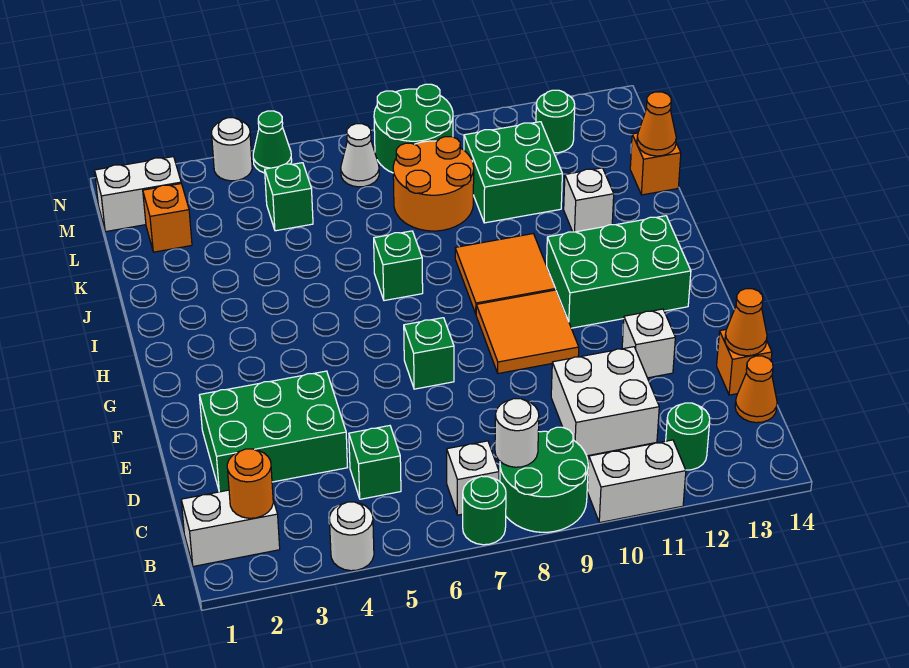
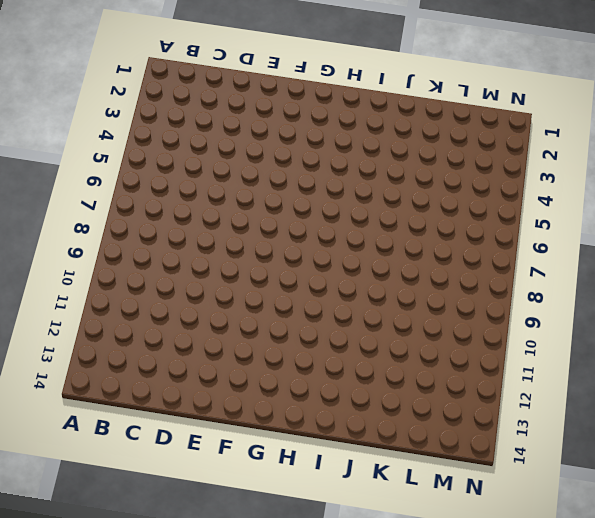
none -> white 1x1 round brick [329,502,374,571]
none -> green 1x1 round brick [463,476,506,545]
none -> green 2x2 round brick [500,427,588,532]
none -> white 1x2 brick [587,440,686,523]

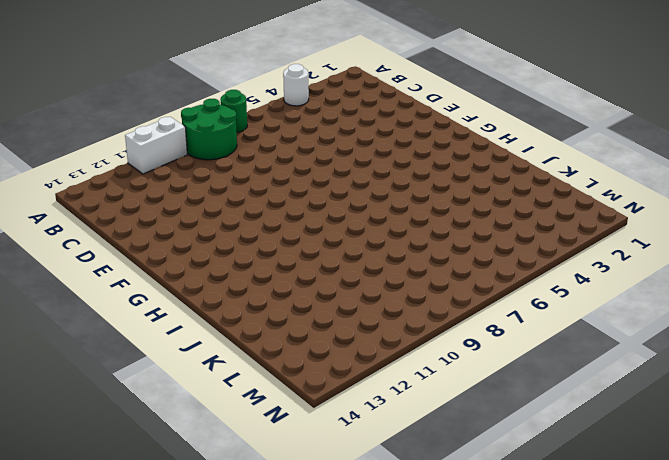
none -> white 1x2 brick [181,490,280,566]
none -> white 1x1 brick [447,441,499,515]
none -> green 1x1 round brick [666,403,710,470]
none -> green 1x1 brick [349,426,401,499]

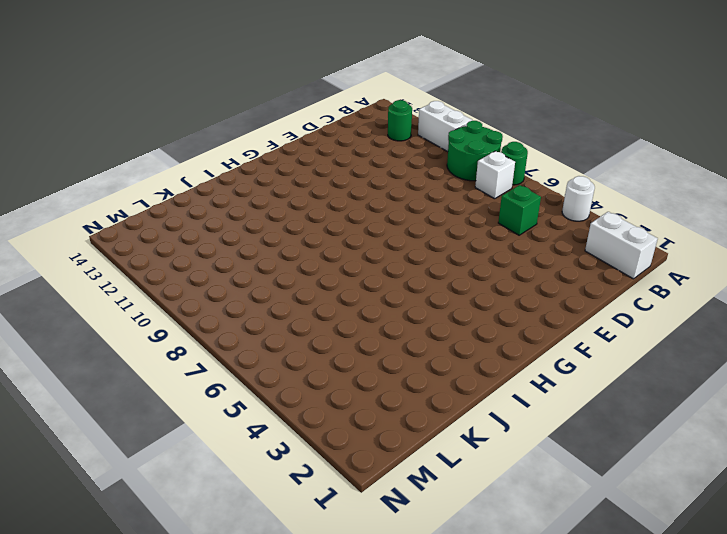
none -> white 2x2 brick [551,347,659,456]
none -> orange 1x1 cone [735,356,777,423]
none -> green 2x3 brick [199,371,347,492]
none -> orange 1x1 brick [717,330,772,395]

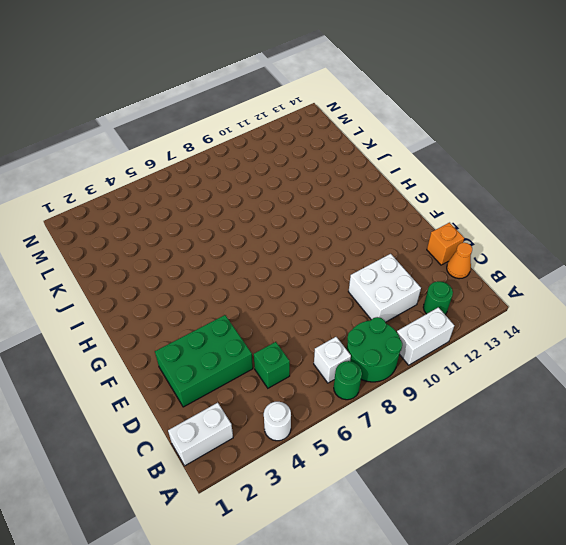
none -> white 1x1 brick [622,309,675,378]
none -> green 1x1 brick [404,318,454,389]
none -> orange 2x2 tile [476,290,579,374]
none -> green 2x3 brick [547,216,691,328]

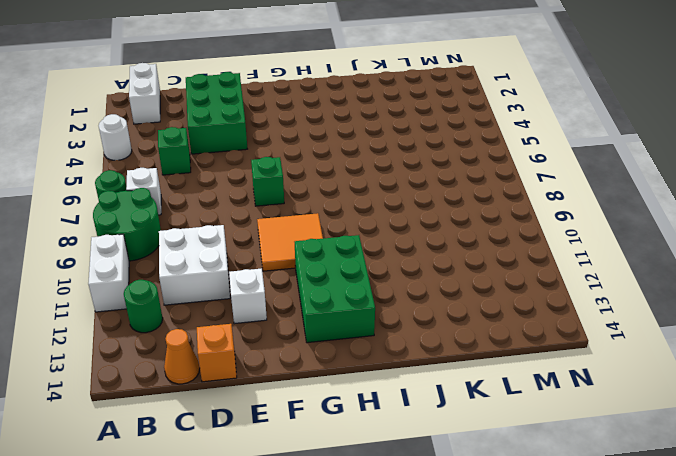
none -> orange 2x2 tile [455,234,555,314]
none -> green 1x1 brick [374,231,423,301]
none -> white 1x1 brick [564,168,614,232]
none -> orange 2x2 round brick [393,137,474,231]

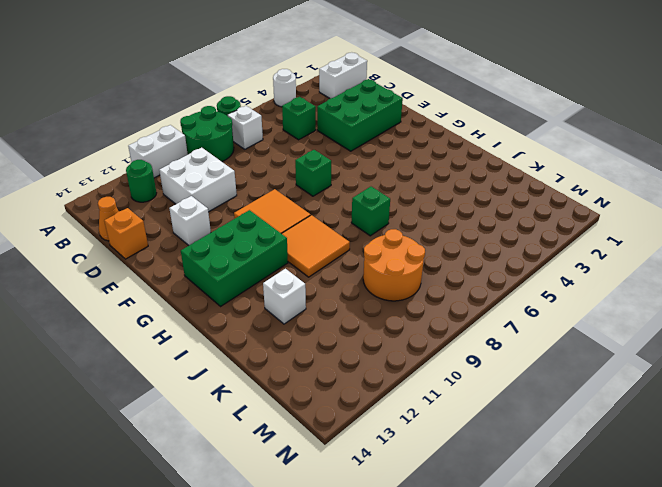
none -> green 2x2 brick [464,122,562,223]
none -> orange 1x1 brick [630,133,681,195]
none -> orange 1x1 brick [143,184,192,252]
none -> green 1x1 brick [265,163,313,231]

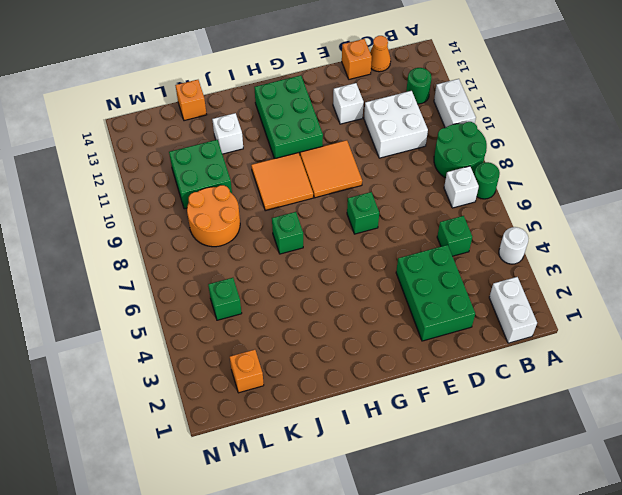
none -> white 1x2 brick [95,157,181,232]
none -> white 1x1 cone [341,124,379,187]
none -> green 2x2 round brick [374,84,453,173]
none -> green 1x1 round brick [536,90,575,153]

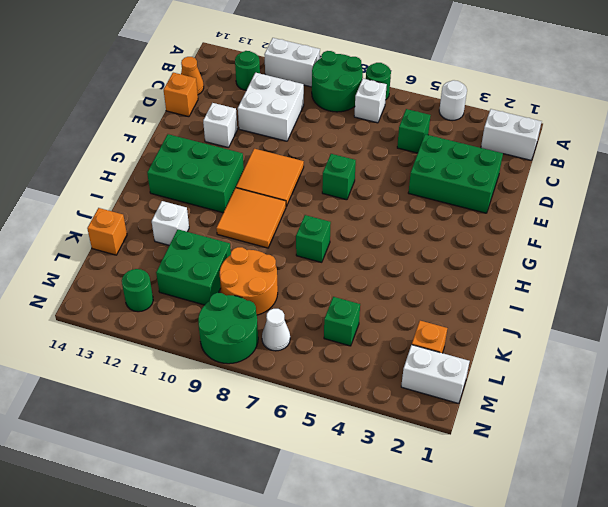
none -> white 1x1 round brick [212,118,252,181]
none -> green 1x1 cone [253,111,292,173]
none -> orange 1x1 round brick [227,449,273,518]
none -> white 1x1 round brick [495,399,539,467]

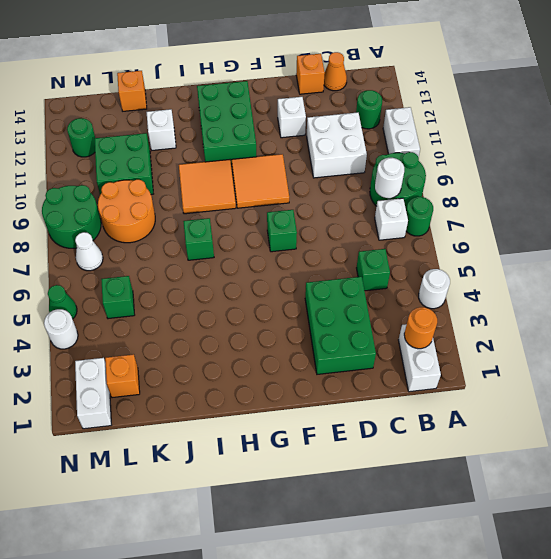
none -> orange 1x1 cone [725,289,767,356]
none -> orange 1x1 cone [637,92,676,156]

